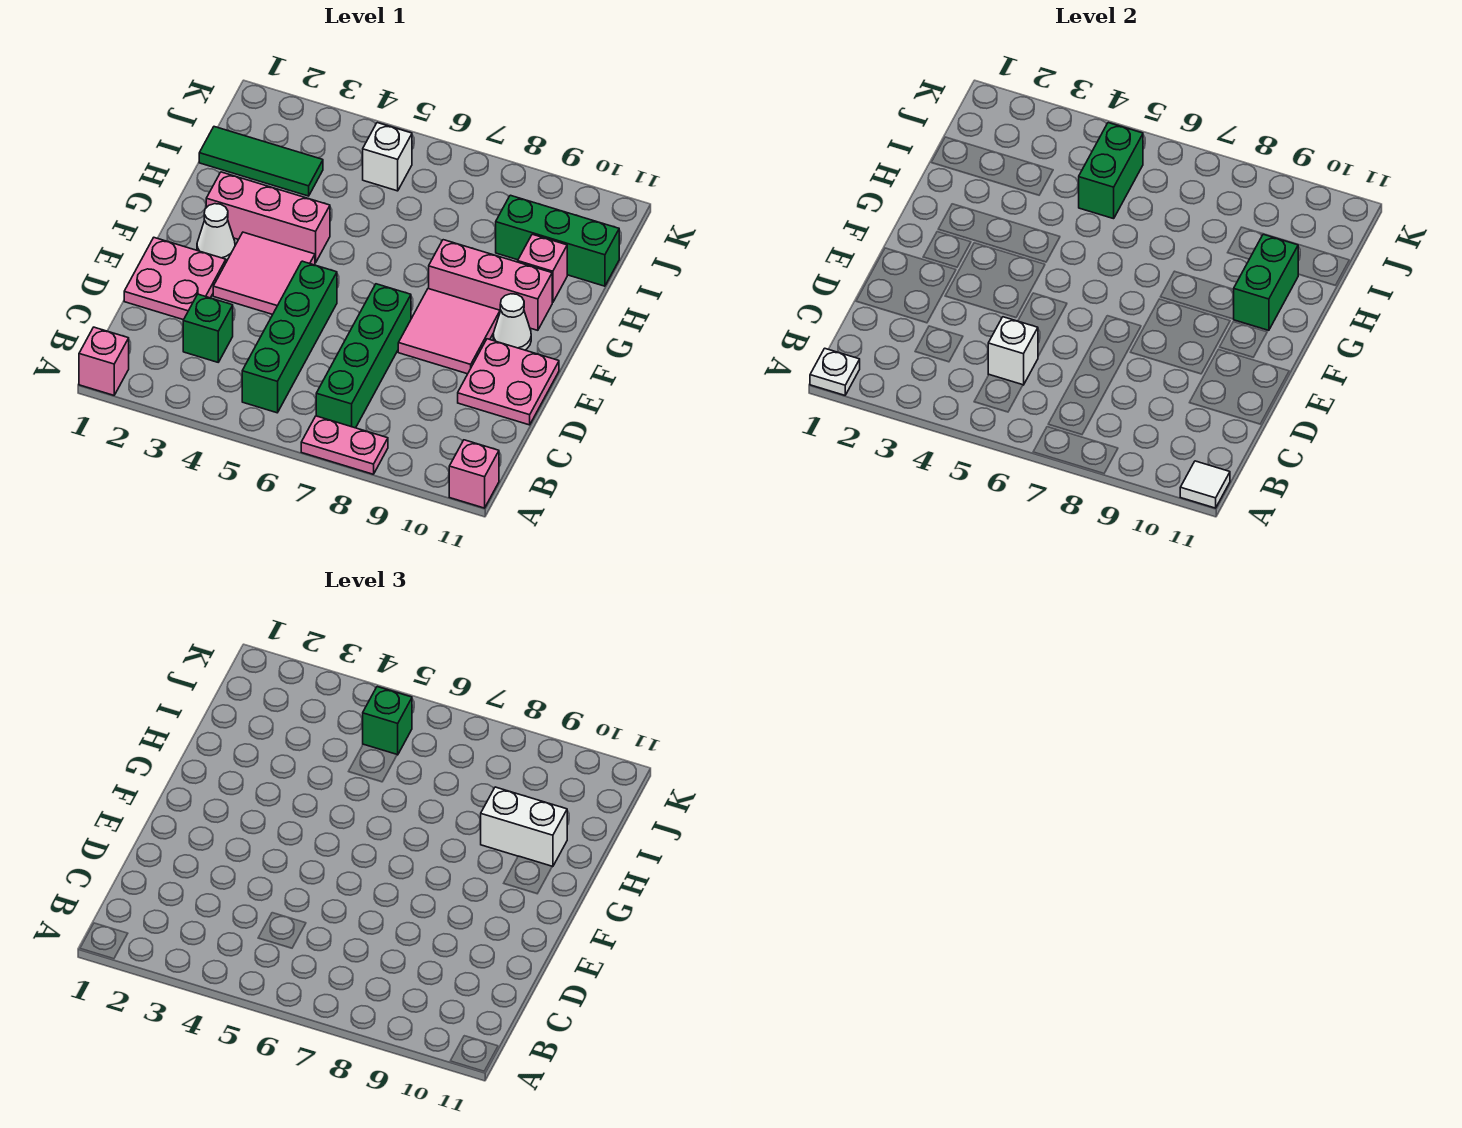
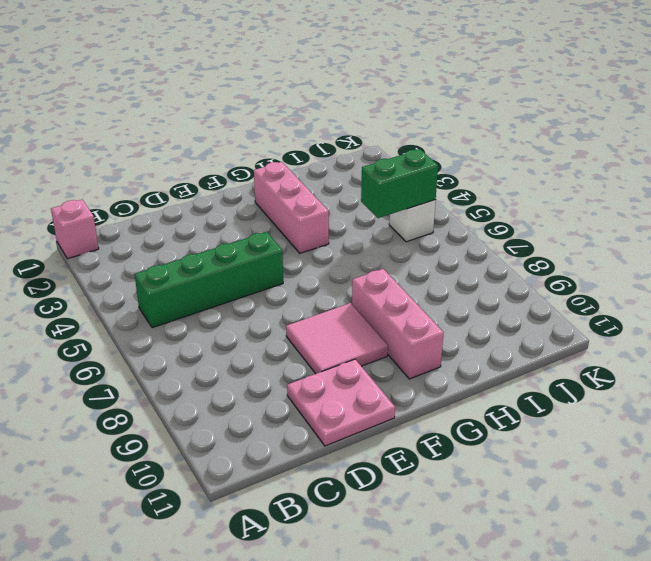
none -> pink 1x2 plate [301,416,388,474]
none -> pink 1x1 brick [449,440,499,508]
none -> green 1x4 brick [316,284,411,428]

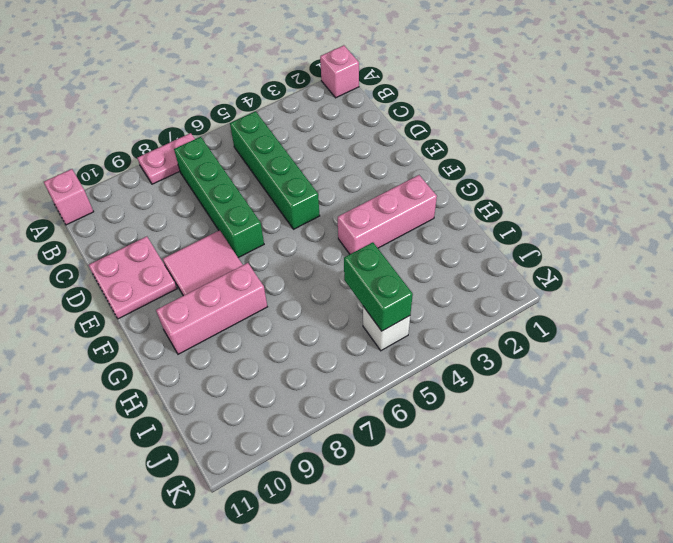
none -> green 1x1 brick [183,294,233,362]
none -> pink 2x2 plate [124,238,226,320]
none -> pink 2x2 tile [213,232,315,314]

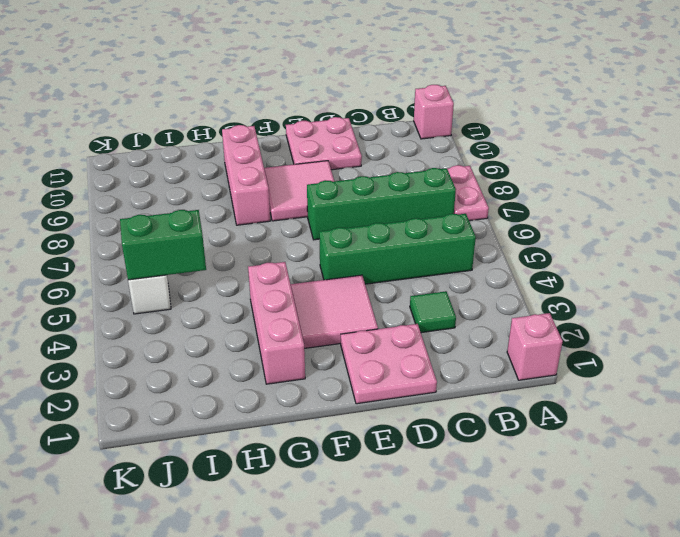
green 1x1 tile [410,291,456,333] -> green 1x1 brick [183,294,233,362]
none -> white 1x1 cone [197,204,235,262]
none -> white 1x1 cone [493,294,531,350]
none -> pink 1x1 brick [518,234,567,303]

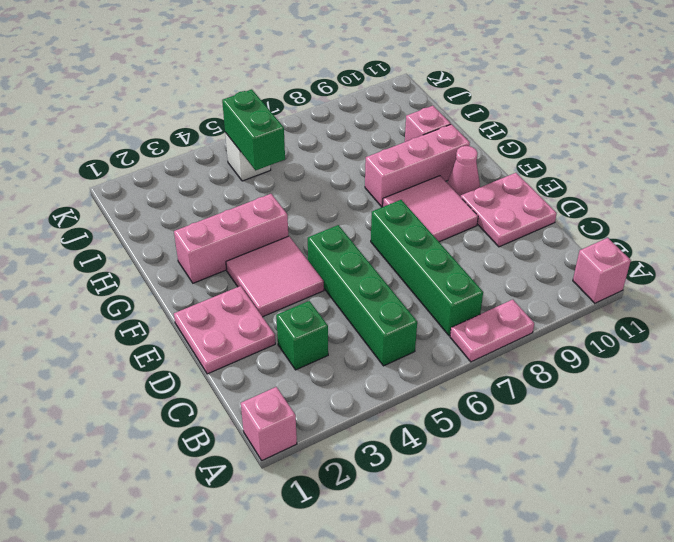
pink 1x1 cone [447,146,480,197] -> white 1x1 cone [493,294,531,350]
none -> white 1x1 cone [197,204,235,262]
none -> green 1x3 tile [199,127,323,196]
none -> green 1x3 brick [496,195,619,286]

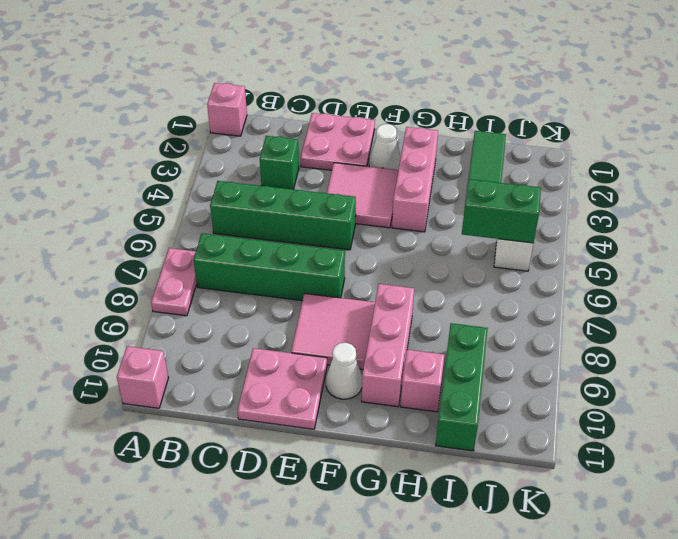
none -> white 1x1 plate [810,348,860,395]
none -> white 1x1 tile [1180,461,1230,508]
none -> white 1x1 brick [988,317,1038,385]

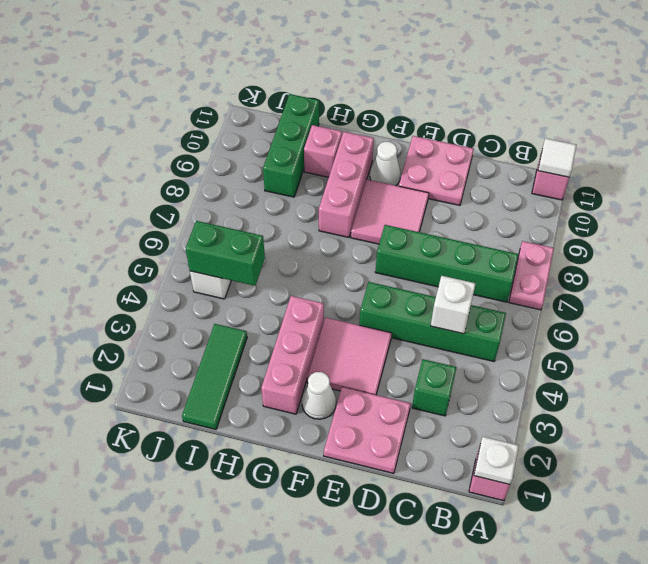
none -> green 1x2 brick [1234,234,1298,330]
none -> white 1x2 brick [481,787,567,867]
none -> green 1x1 brick [363,687,412,755]

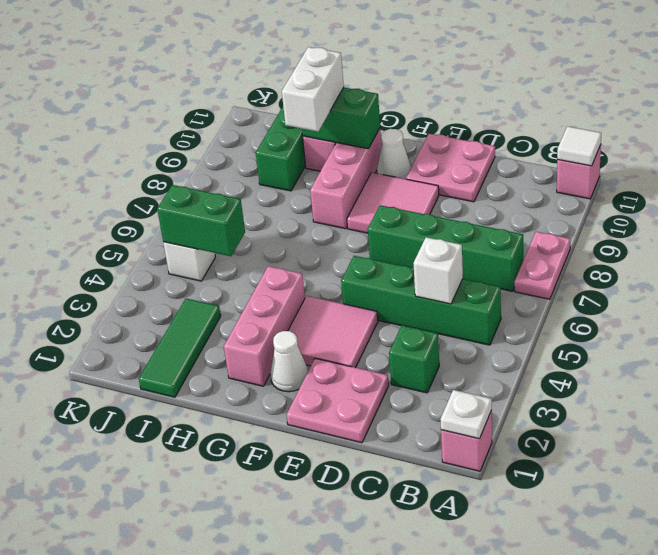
none -> green 1x1 brick [363,687,412,755]

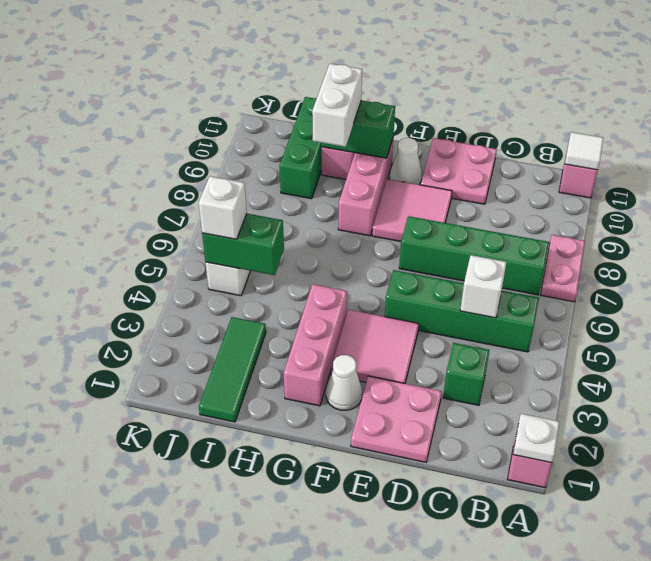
white 1x1 brick [199,176,247,239] -> green 1x1 brick [363,687,412,755]

